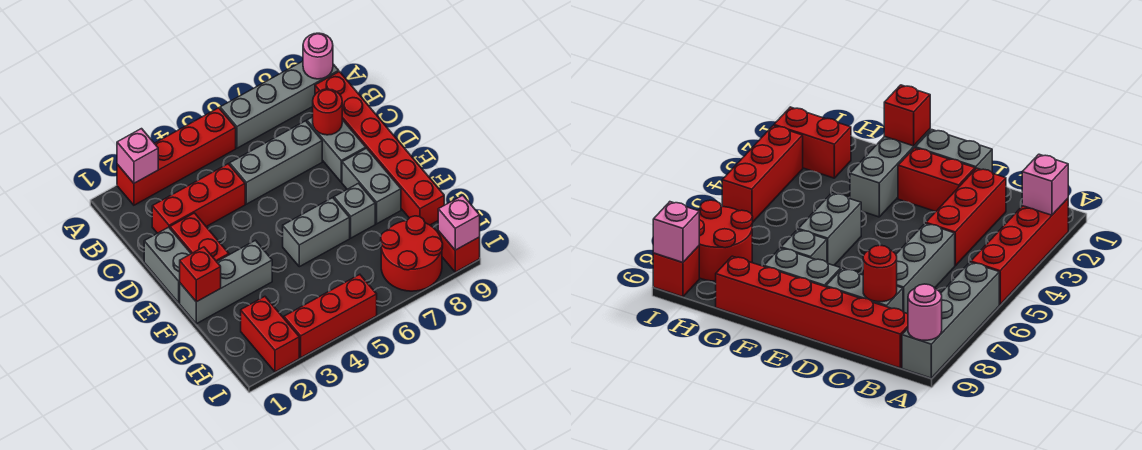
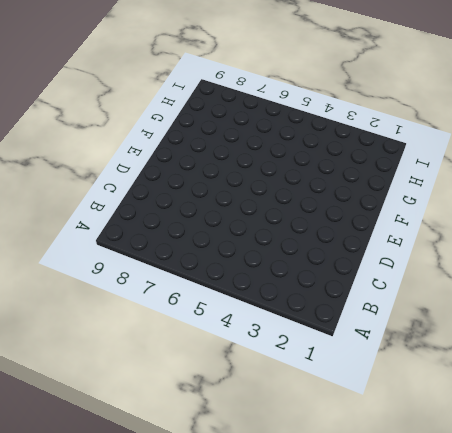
none -> red 1x4 brick [117,108,236,205]
none -> grey 1x4 brick [220,61,339,148]
none -> red 1x6 brick [315,72,444,225]

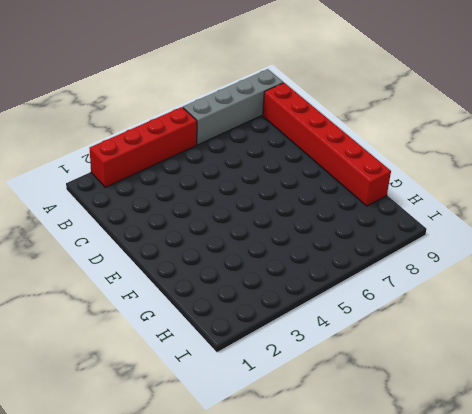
none -> red 1x3 brick [152,164,245,233]
none -> grey 1x3 brick [230,121,322,204]
none -> grey 1x2 brick [307,117,366,182]

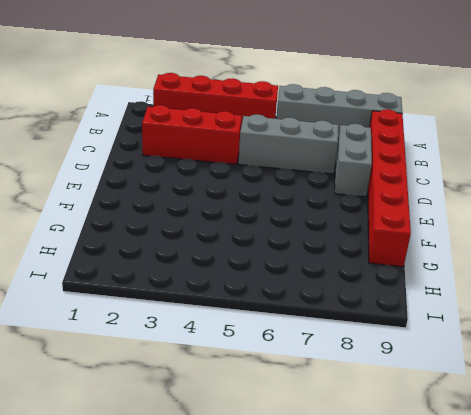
none -> grey 1x2 brick [144,227,191,303]
none -> red 1x2 brick [170,213,229,261]
none -> grey 1x2 brick [342,148,401,224]

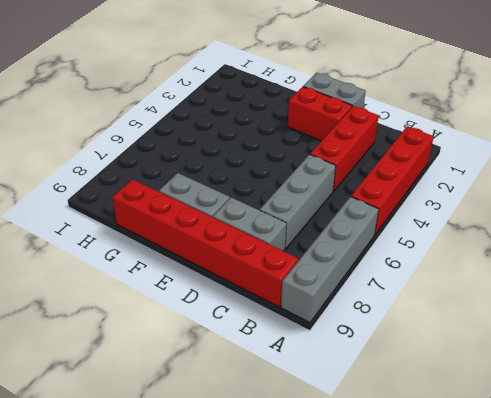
none -> grey 1x3 brick [180,240,272,324]
none -> grey 1x2 brick [283,198,350,267]
none -> grey 1x1 brick [334,183,375,238]

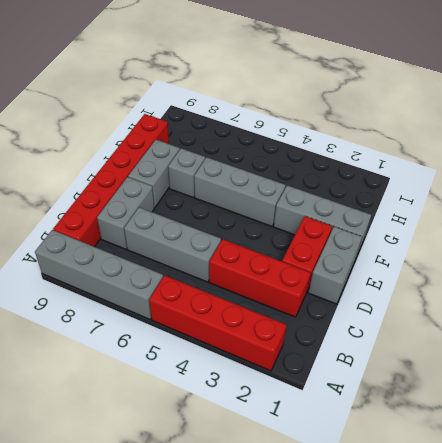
grey 1x3 brick [194,157,285,226] -> grey 1x2 brick [283,198,350,267]
none -> red 1x2 brick [241,296,299,372]
none -> red 2x2 round brick [381,216,443,291]
none -> red 1x3 brick [284,274,377,358]

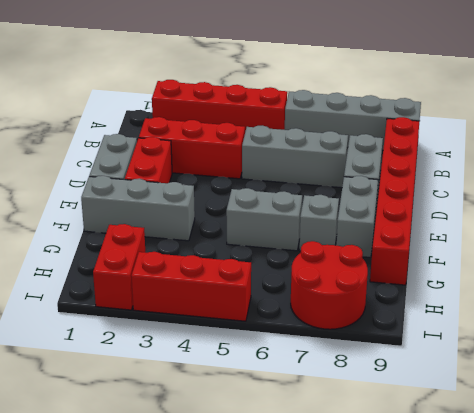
none -> red 1x1 brick [438,231,480,272]
none -> pink 1x1 brick [117,129,158,183]
none -> pink 1x1 round brick [303,33,333,79]

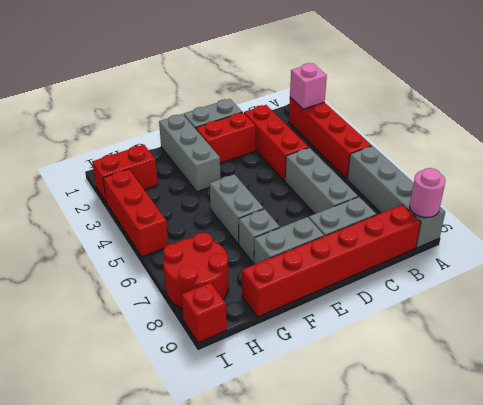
none -> red 1x1 round brick [313,89,342,135]
none -> red 1x1 brick [180,247,221,302]
none -> pink 1x1 brick [438,195,480,250]

